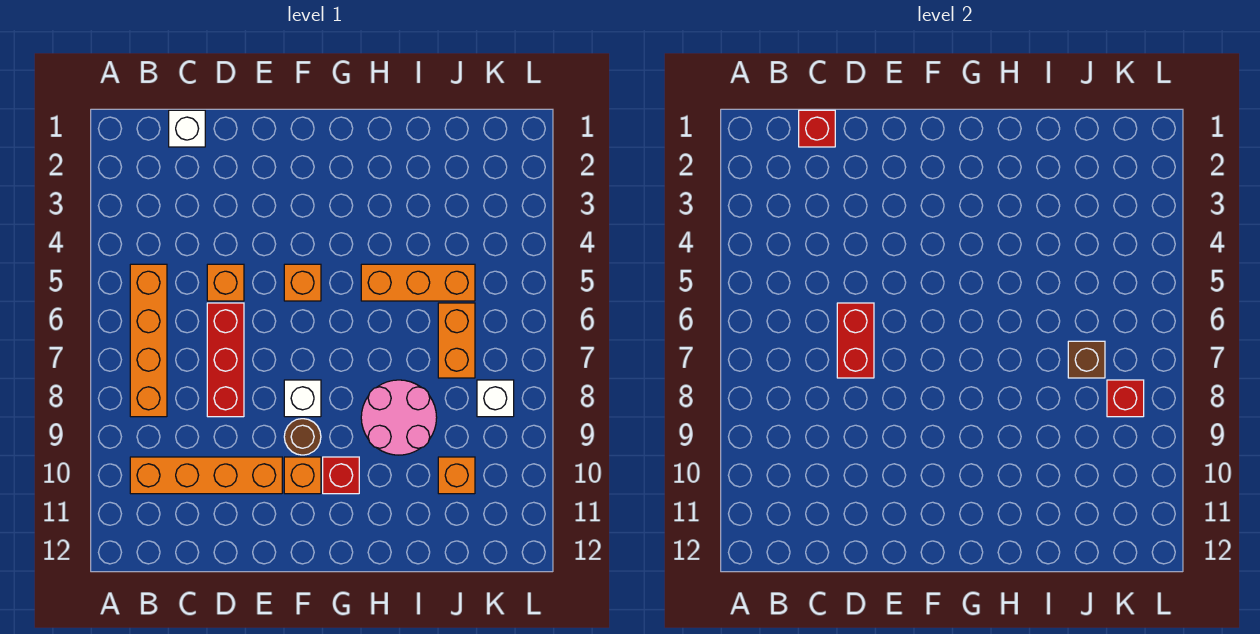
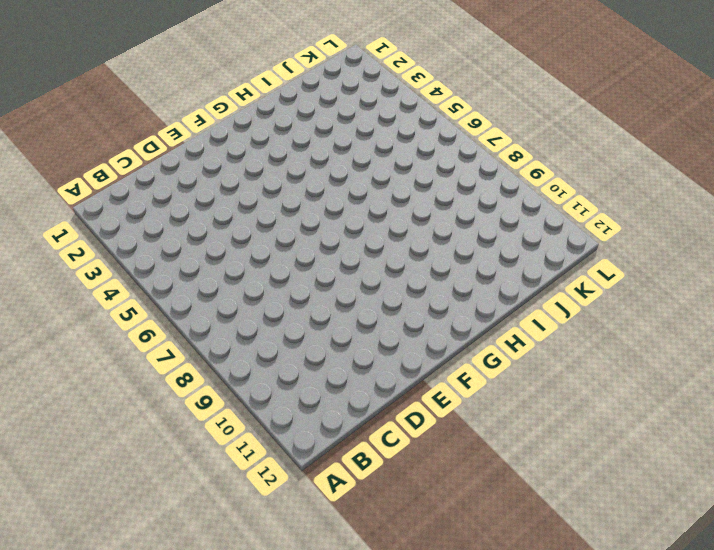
none -> orange 1x4 brick [130,264,167,417]
none -> orange 1x4 brick [130,457,282,494]
none -> white 1x1 brick [169,110,205,147]

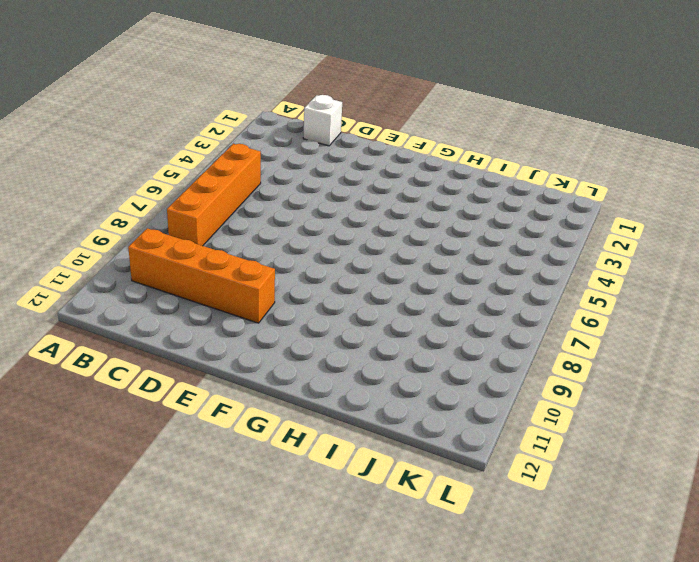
none -> orange 1x1 brick [207,264,244,301]
none -> red 1x3 brick [207,303,244,417]
none -> orange 1x1 brick [284,264,321,301]

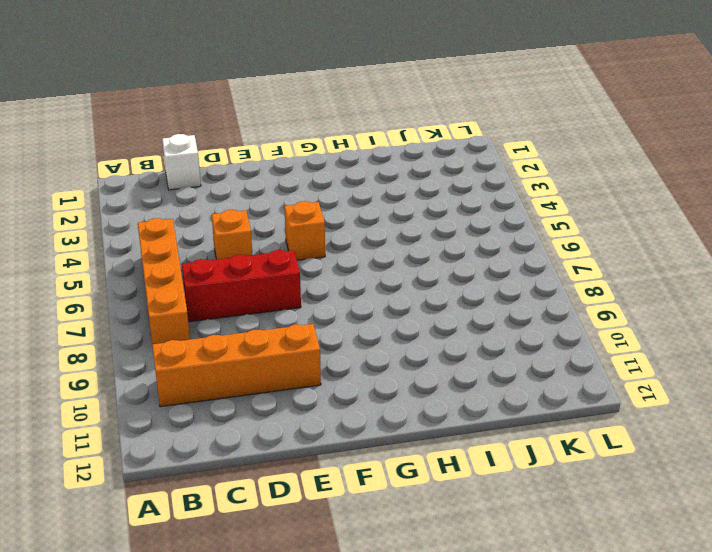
red 1x3 brick [182,250,301,322] -> red 1x3 brick turned to [207,303,244,417]
none -> white 1x1 brick [284,380,321,417]
none -> brown 1x1 round brick [284,419,321,455]
none -> orange 1x1 brick [284,457,321,494]

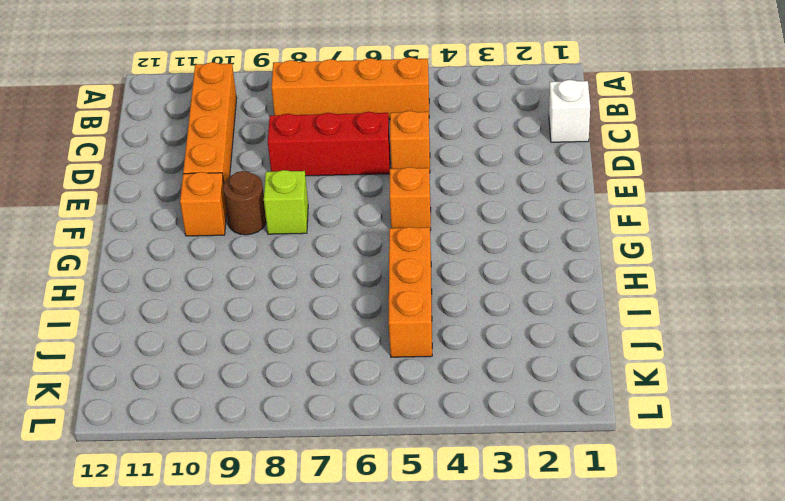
lime 1x1 brick [264,170,308,234] -> white 1x1 brick [284,380,321,417]
none -> red 1x1 brick [323,457,359,494]
none -> pink 2x2 round brick [361,380,437,455]
none -> orange 1x2 brick [438,303,475,378]

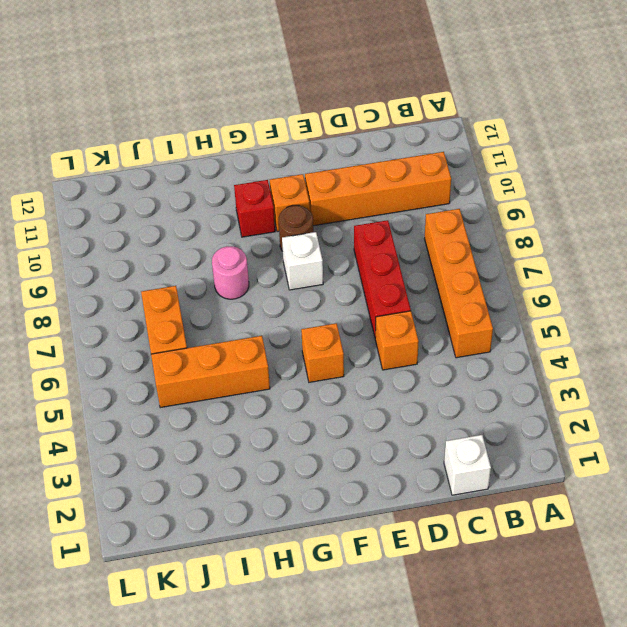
pink 1x1 round brick [212,246,249,299] -> pink 2x2 round brick [361,380,437,455]
none -> orange 1x1 brick [438,457,475,494]
none -> white 1x1 brick [477,380,514,417]
none -> red 1x1 brick [799,110,835,147]

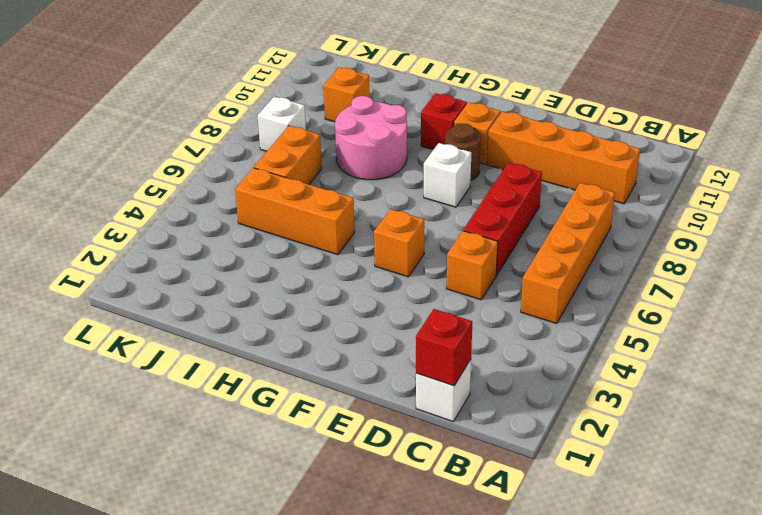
none -> red 1x2 brick [837,303,874,378]
none -> brown 1x1 brick [1068,341,1105,378]
none -> red 1x1 brick [1107,380,1144,417]

